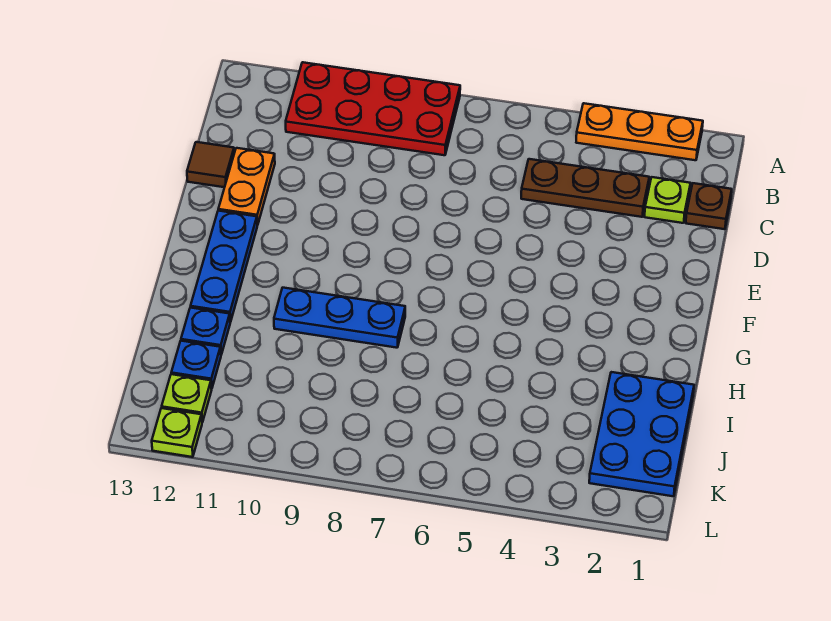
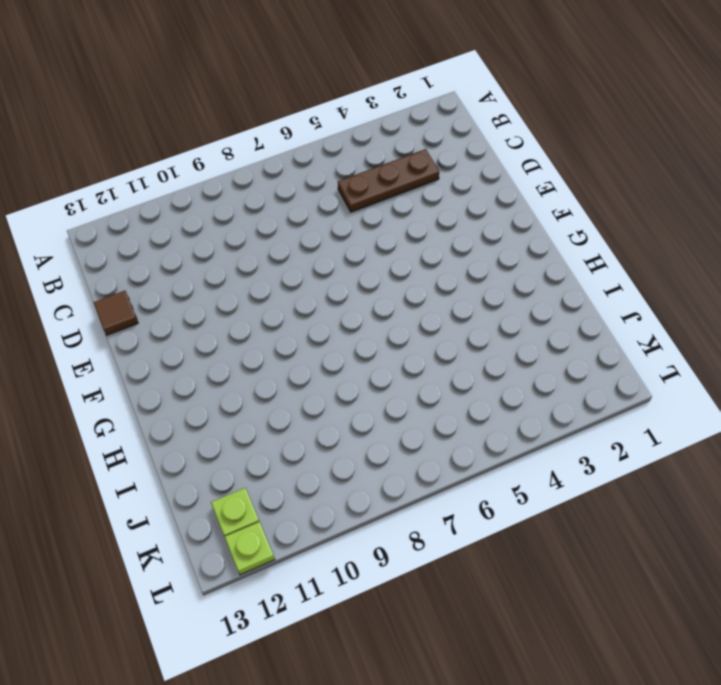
none -> orange 1x3 plate [576,103,703,160]
none -> red 2x4 plate [286,62,460,155]
none -> brown 1x1 plate [686,183,732,229]

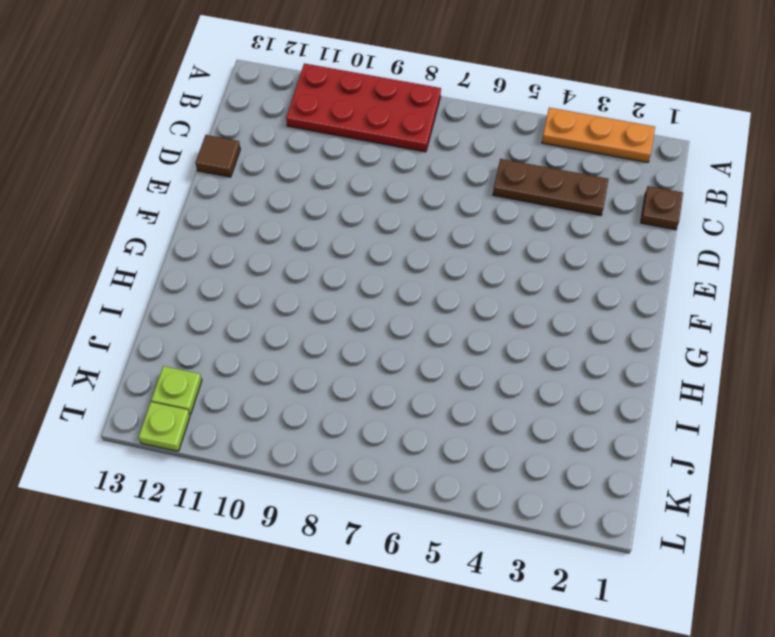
none -> lime 1x1 plate [645,177,691,223]
none -> orange 1x2 plate [218,148,275,225]
none -> blue 1x3 plate [191,211,257,322]

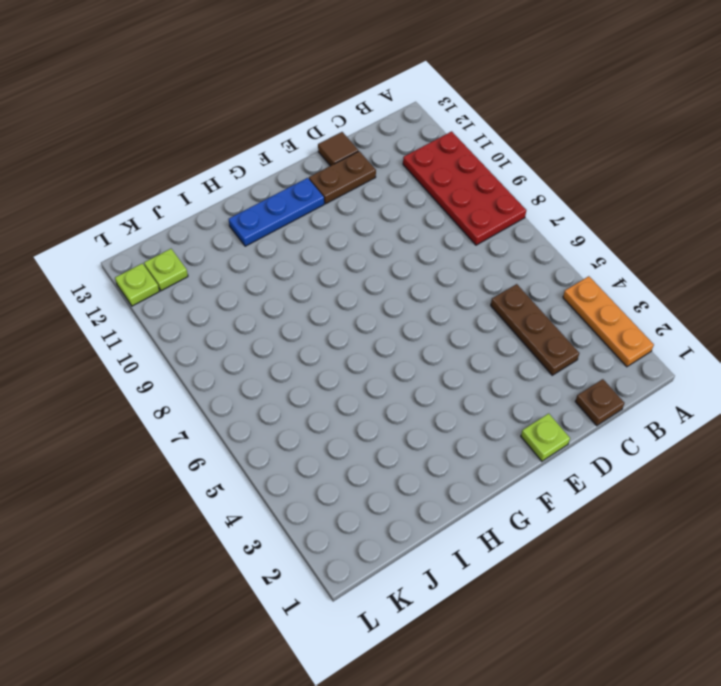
brown 1x2 plate [309,151,376,204] -> orange 1x2 plate [218,148,275,225]
lime 1x1 plate [521,413,570,461] -> lime 1x1 plate moved to [645,177,691,223]
none -> blue 1x3 plate [274,288,405,348]
none -> blue 2x3 plate [589,372,694,496]
none -> blue 1x1 plate [181,308,230,355]

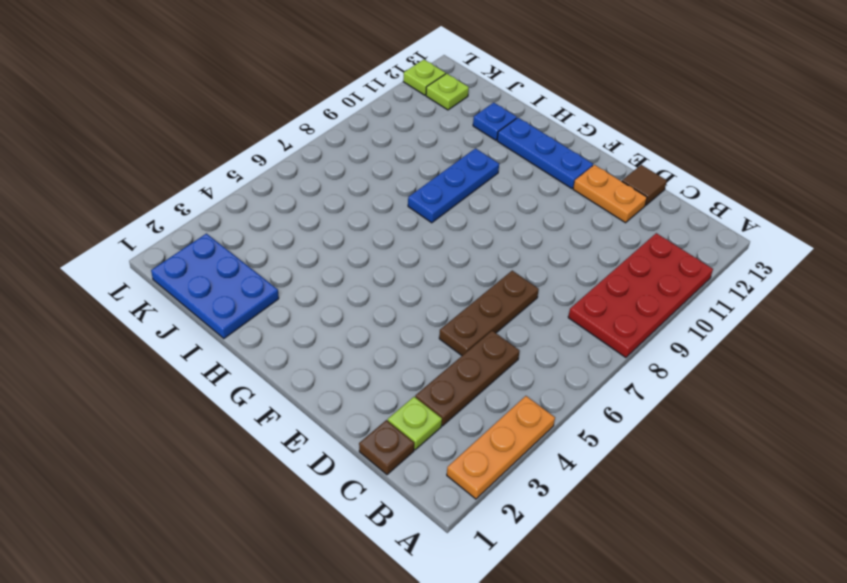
brown 1x3 plate [439,271,539,355] -> none
none -> blue 1x1 plate [171,341,221,389]

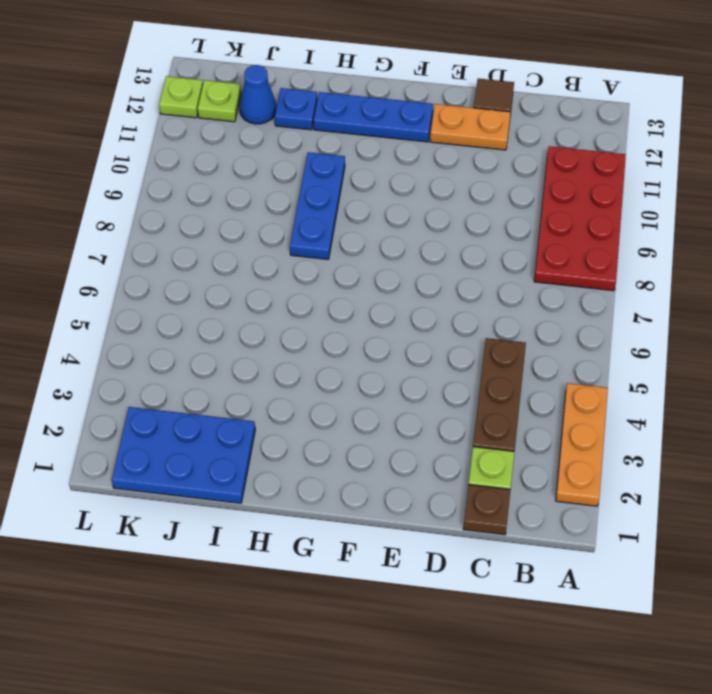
blue 1x1 cone [240,65,276,124] -> blue 1x1 plate [171,341,221,389]

